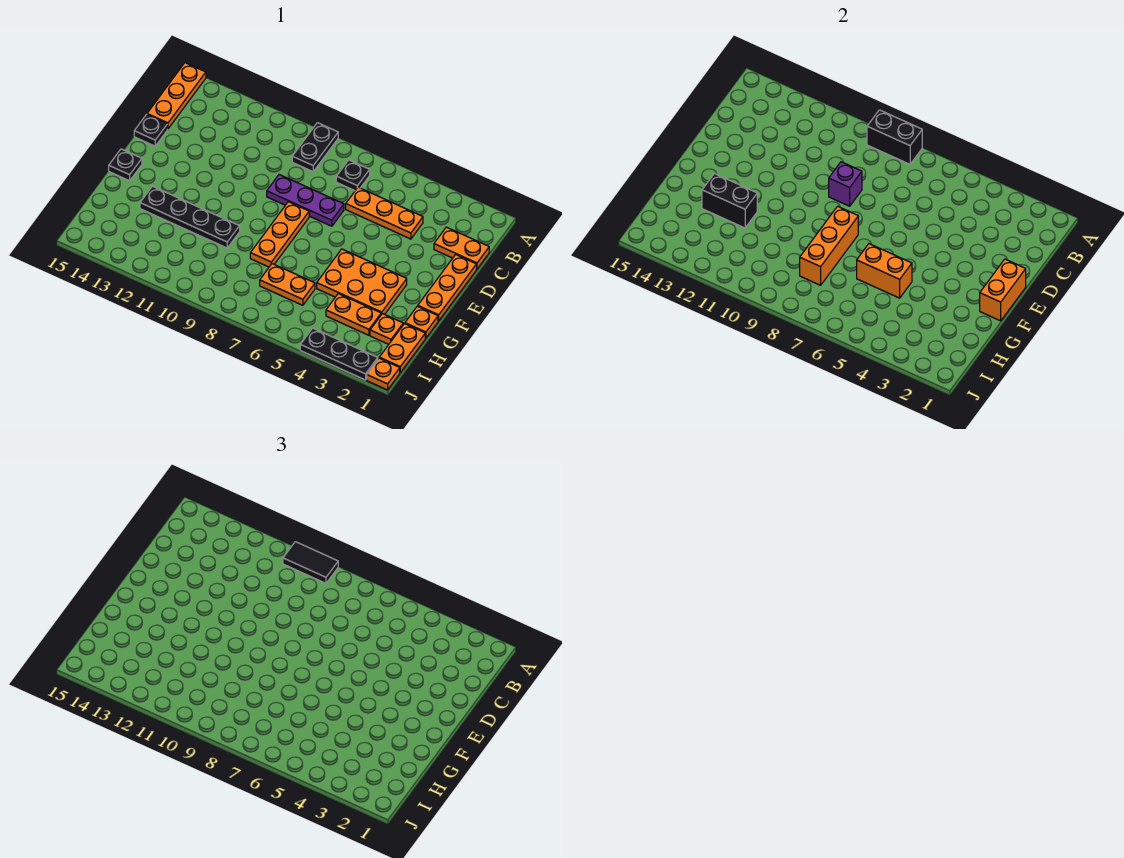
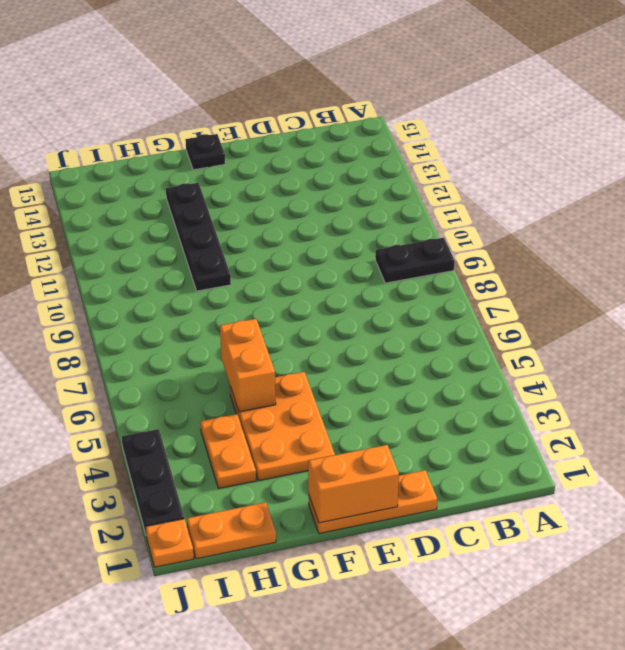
none -> orange 1x3 plate [147,63,206,129]
none -> black 1x1 plate [336,160,370,191]
none -> orange 1x2 plate [434,227,489,269]

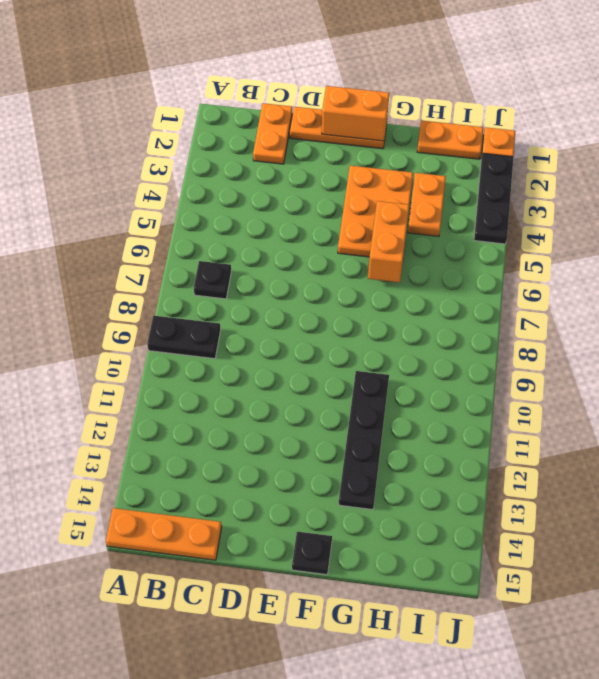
none -> orange 1x3 plate [346,187,423,239]
none -> purple 1x3 plate [267,175,344,226]
none -> black 1x1 plate [134,114,167,146]

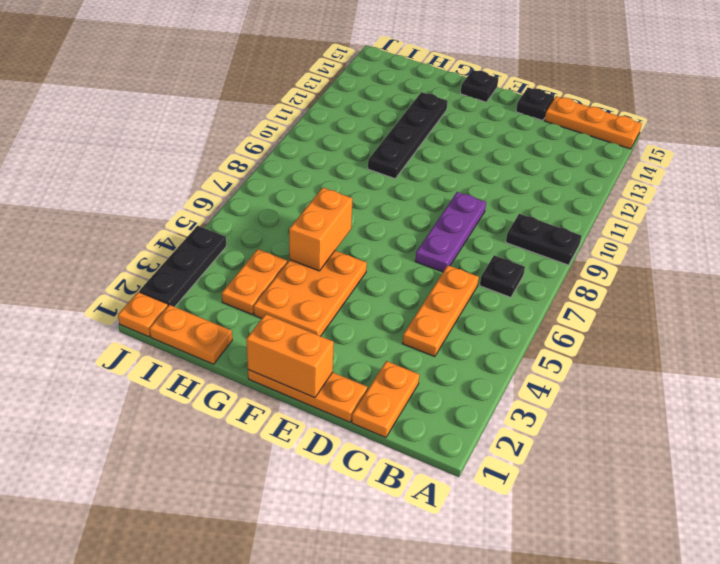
none -> orange 1x3 plate [250,202,309,267]
none -> orange 1x1 plate [405,306,438,338]
none -> orange 1x1 plate [370,314,403,344]

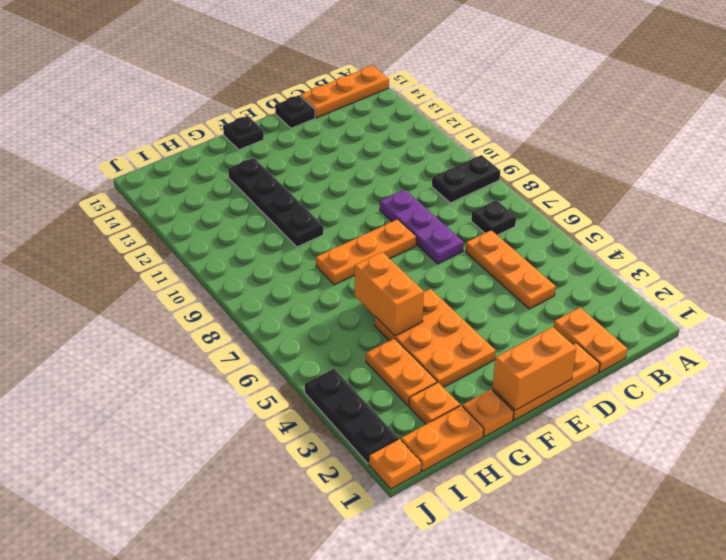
none -> orange 1x2 plate [260,264,315,305]
none -> black 1x2 brick [867,110,922,164]
none -> purple 1x1 brick [829,162,862,206]

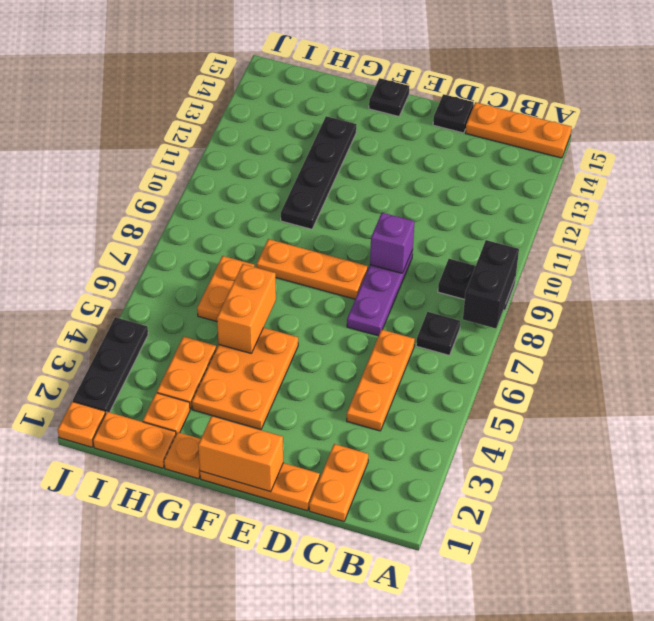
none -> orange 1x3 brick [800,206,858,285]
none -> black 1x2 brick [702,174,757,228]
none -> black 1x2 tile [283,542,338,583]

